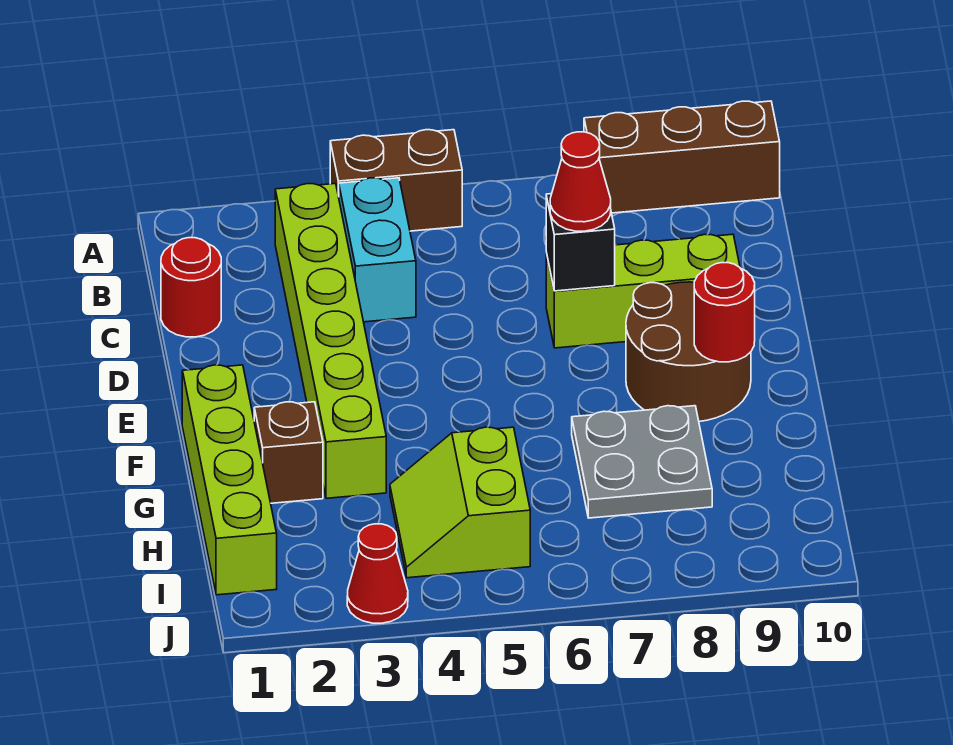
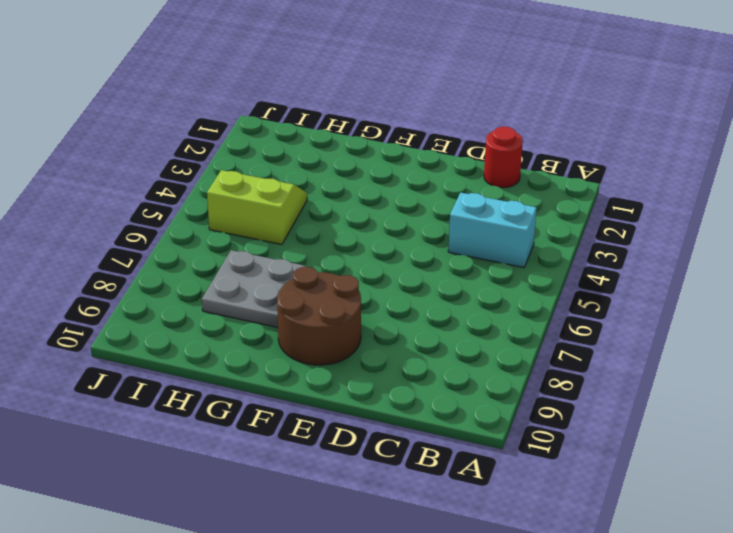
none -> brown 1x2 brick [330,130,462,231]
none -> brown 1x3 brick [584,101,780,213]
none -> lime 1x6 brick [275,184,386,498]

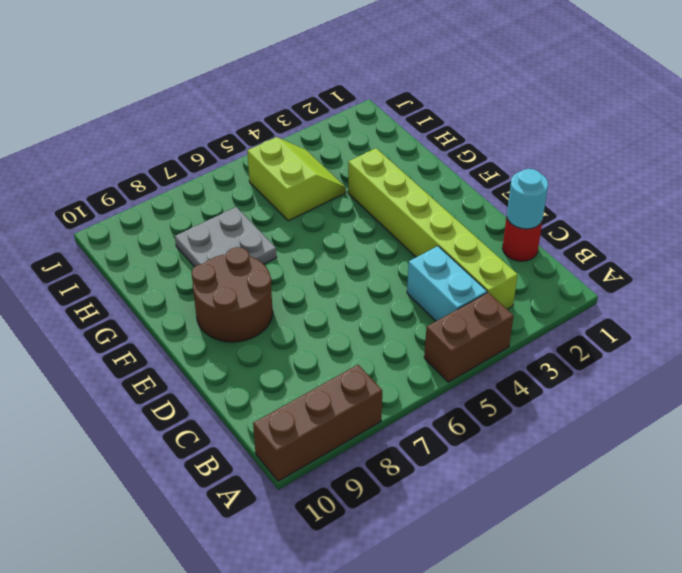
cyan 1x1 round brick [507,169,548,229] -> none
none -> lime 1x3 brick [546,234,740,348]
none -> lime 1x4 brick [182,365,277,595]
none -> brown 1x1 brick [254,402,323,503]

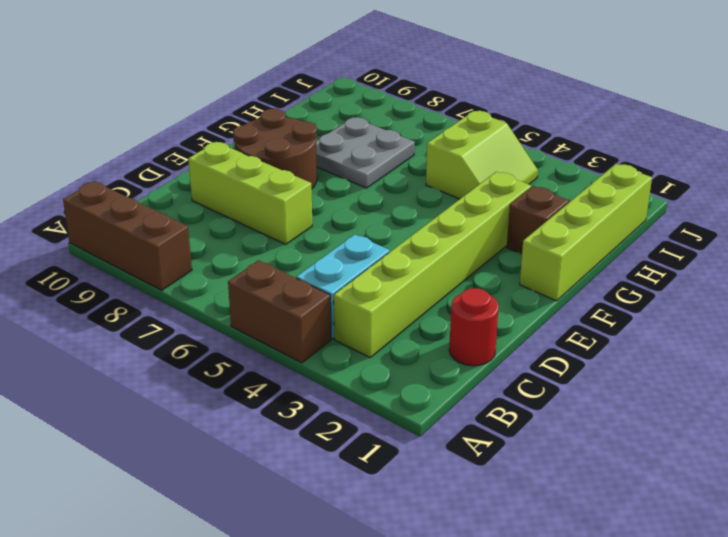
none -> red 1x1 cone [347,524,408,623]
none -> black 1x1 brick [546,194,615,291]
none -> red 1x1 round brick [694,263,755,362]

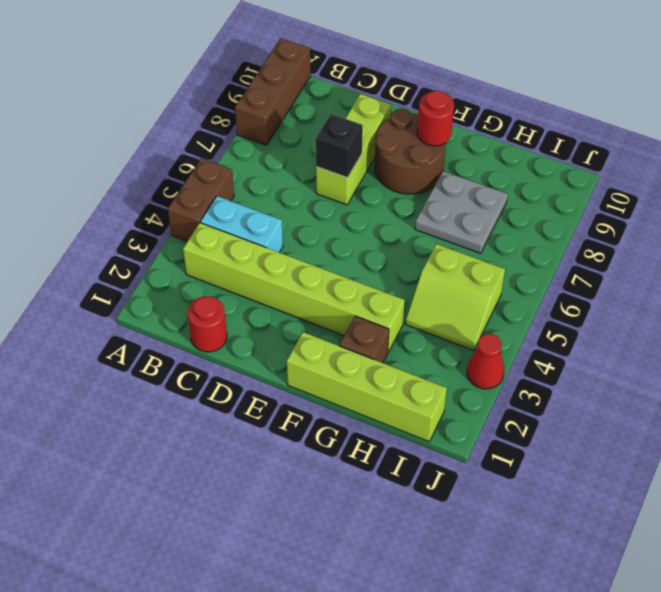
none -> red 1x1 cone [550,132,611,231]

